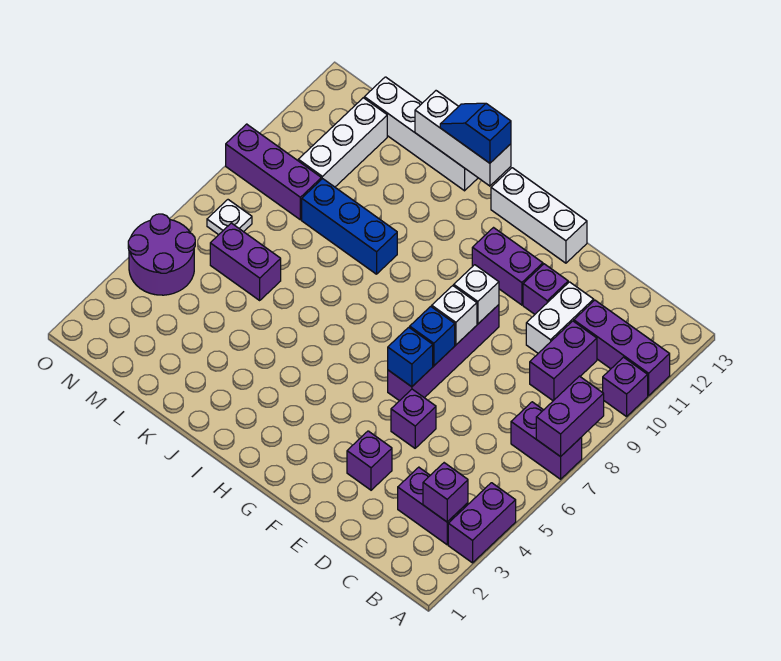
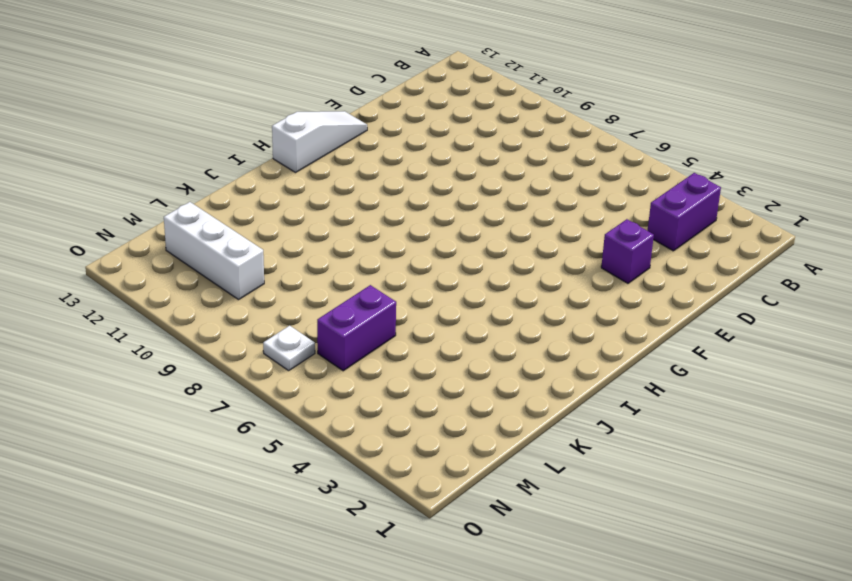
white 1x3 slope [272,111,367,173] -> white 1x3 brick [491,168,587,263]
none -> purple 1x2 brick [448,483,516,563]
none -> purple 1x2 brick [511,402,582,479]
none -> purple 1x1 brick [603,357,648,417]

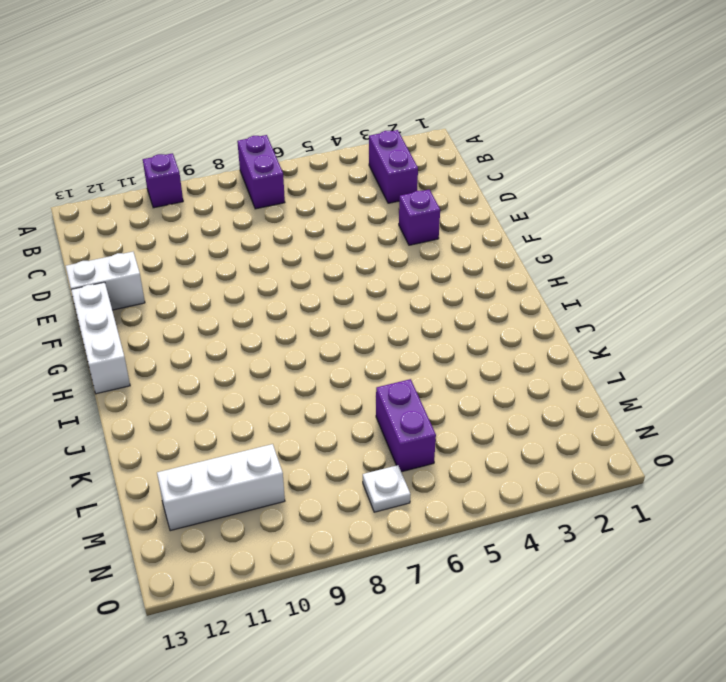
white 1x2 brick [66,252,145,310] -> white 1x2 brick moved to [526,282,594,353]
none -> purple 1x2 brick [448,483,516,563]
none -> purple 1x3 brick [574,300,670,396]
none -> purple 1x2 brick [530,321,597,401]

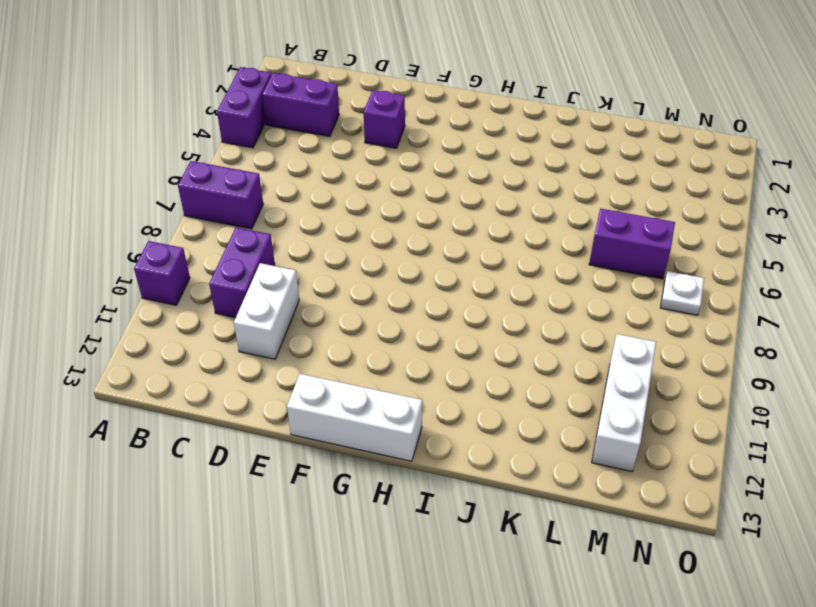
none -> purple 1x3 brick [574,300,670,396]
none -> purple 1x1 brick [391,389,436,448]
none -> purple 1x1 brick [523,264,568,314]

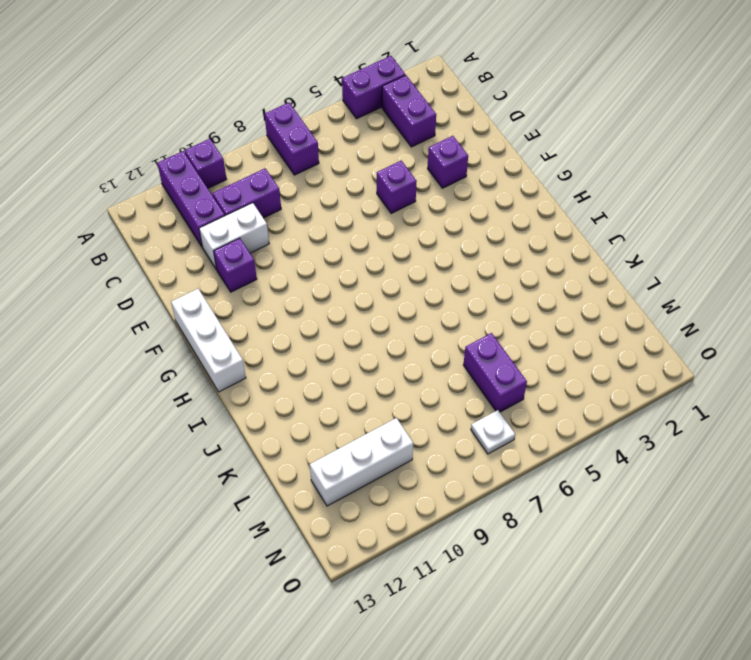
none -> purple 1x4 brick [388,305,499,401]
none -> purple 1x2 brick [472,228,543,305]
none -> blue 1x3 brick [302,179,397,274]

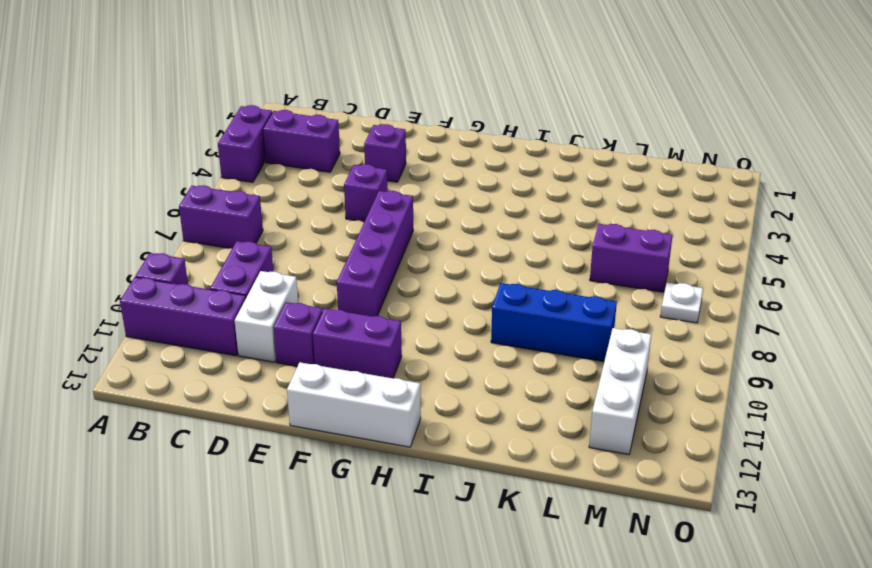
none -> white 1x4 brick [364,77,478,191]
none -> purple 1x3 brick [226,124,321,220]
none -> purple 2x2 round brick [128,214,195,295]

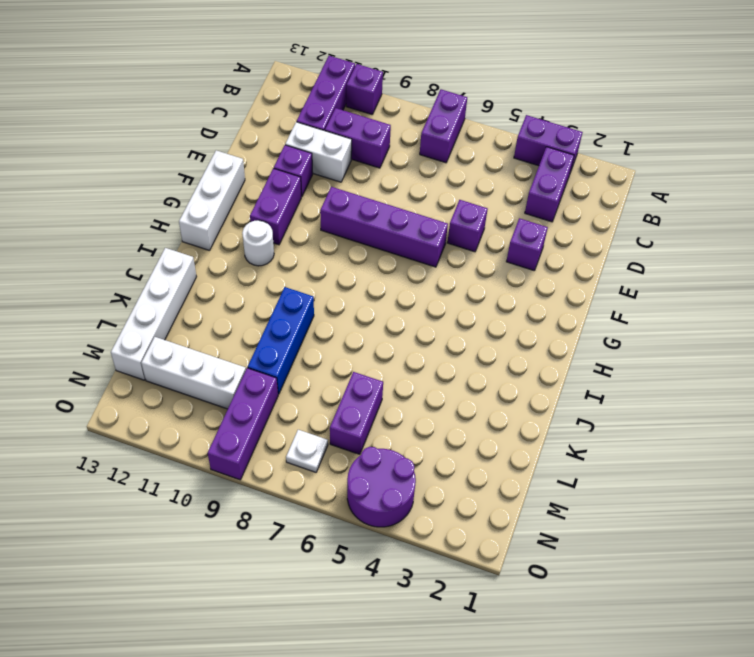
white 1x1 round brick [242,220,274,266] -> none
none -> purple 1x2 brick [536,376,604,457]
none -> purple 1x1 brick [423,463,468,522]
none -> blue 1x1 brick [388,327,433,387]

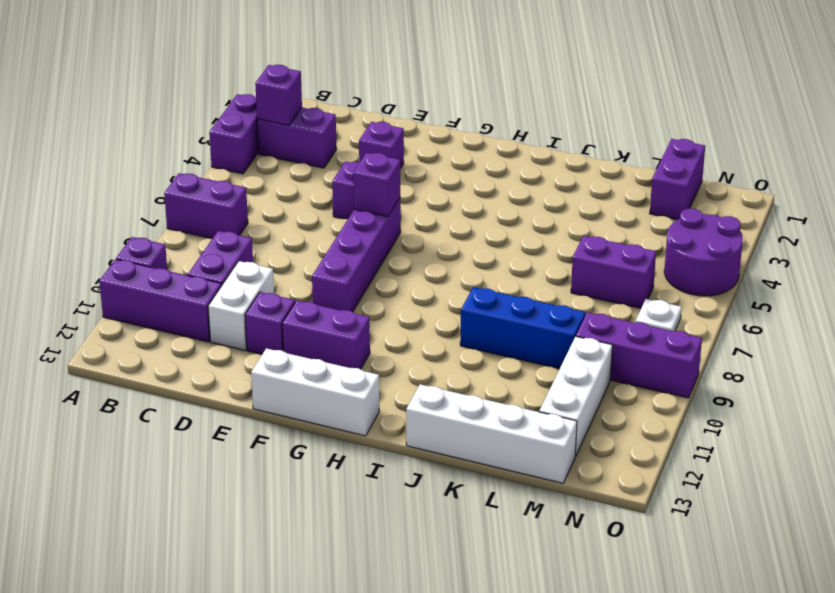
purple 1x1 brick [353,153,400,216] -> blue 1x1 brick [388,327,433,387]
purple 1x2 brick [650,139,705,220] -> purple 1x2 brick moved to [536,376,604,457]
none -> blue 1x1 brick [410,306,455,366]
none -> white 1x1 brick [432,286,477,345]
none -> white 1x1 brick [454,265,499,324]

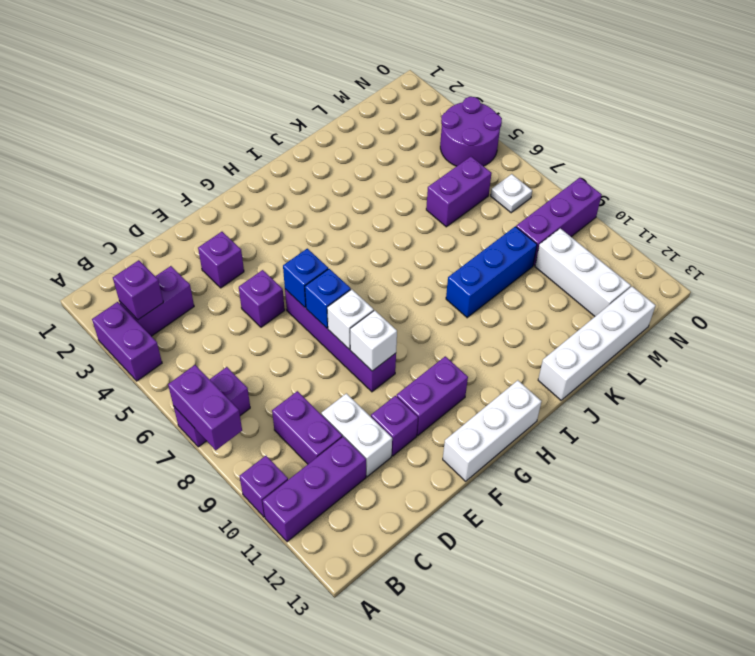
none -> white 1x3 brick [415,91,511,186]
none -> blue 1x2 slope [440,103,511,163]

